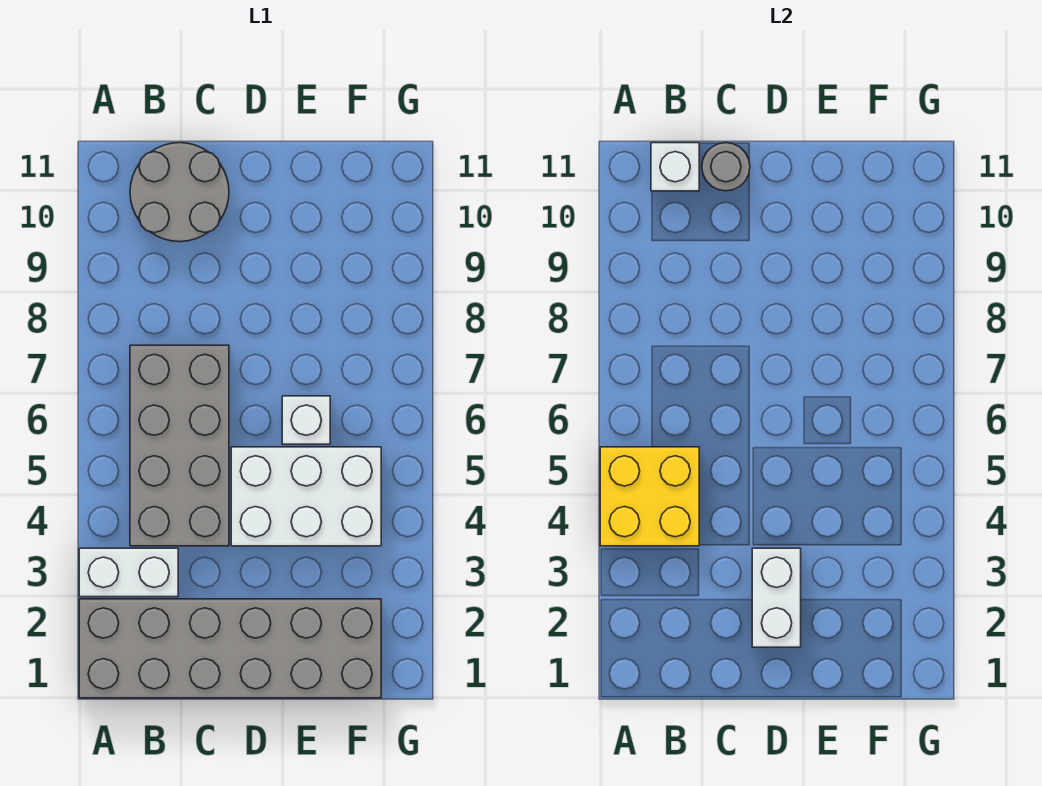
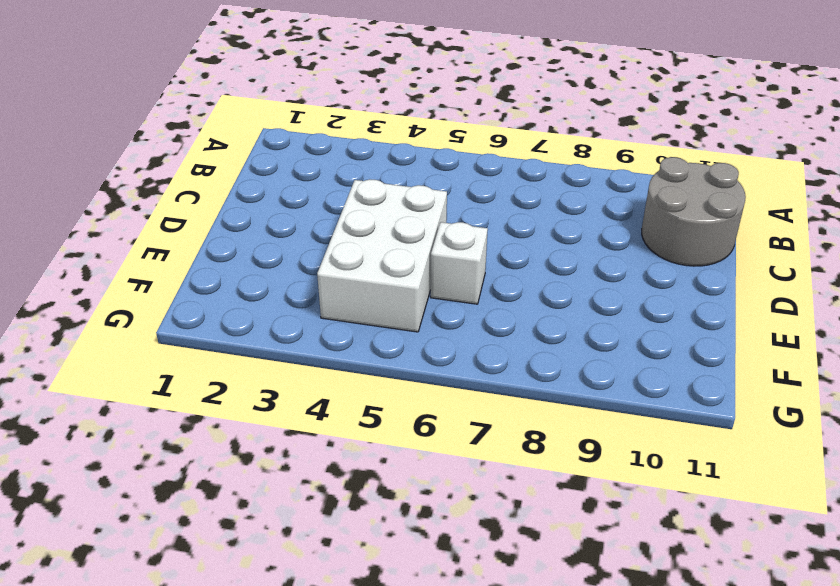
none -> grey 2x6 brick [79,599,381,698]
none -> white 1x2 brick [79,548,178,597]

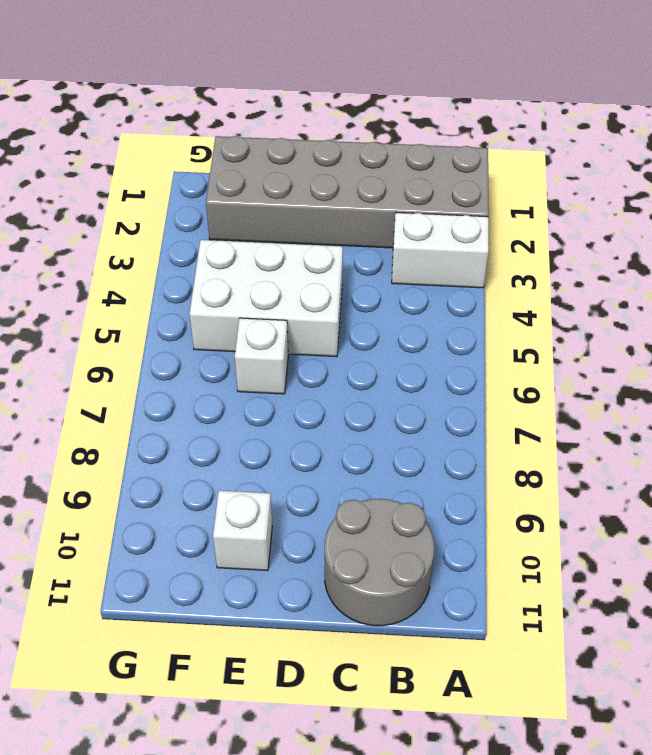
white 1x1 brick [213,490,272,571] -> white 1x1 brick moved to [651,143,699,191]
none -> grey 2x4 brick [130,345,229,546]
none -> yellow 2x2 brick [600,447,699,546]

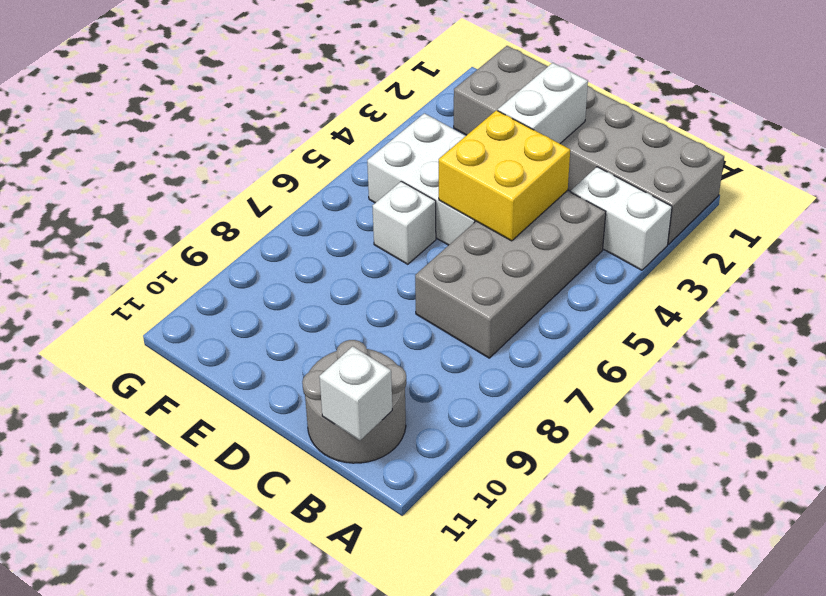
yellow 2x2 brick [439,110,570,241] -> yellow 2x2 brick moved to [600,447,699,546]
none -> grey 1x1 round brick [702,143,750,191]

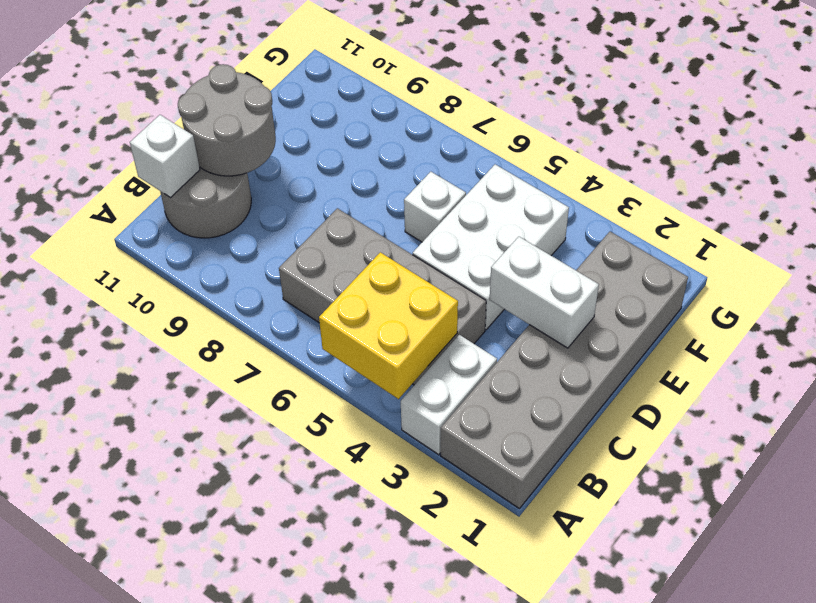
grey 2x2 round brick [178,64,276,176] -> grey 1x1 round brick [702,143,750,191]

